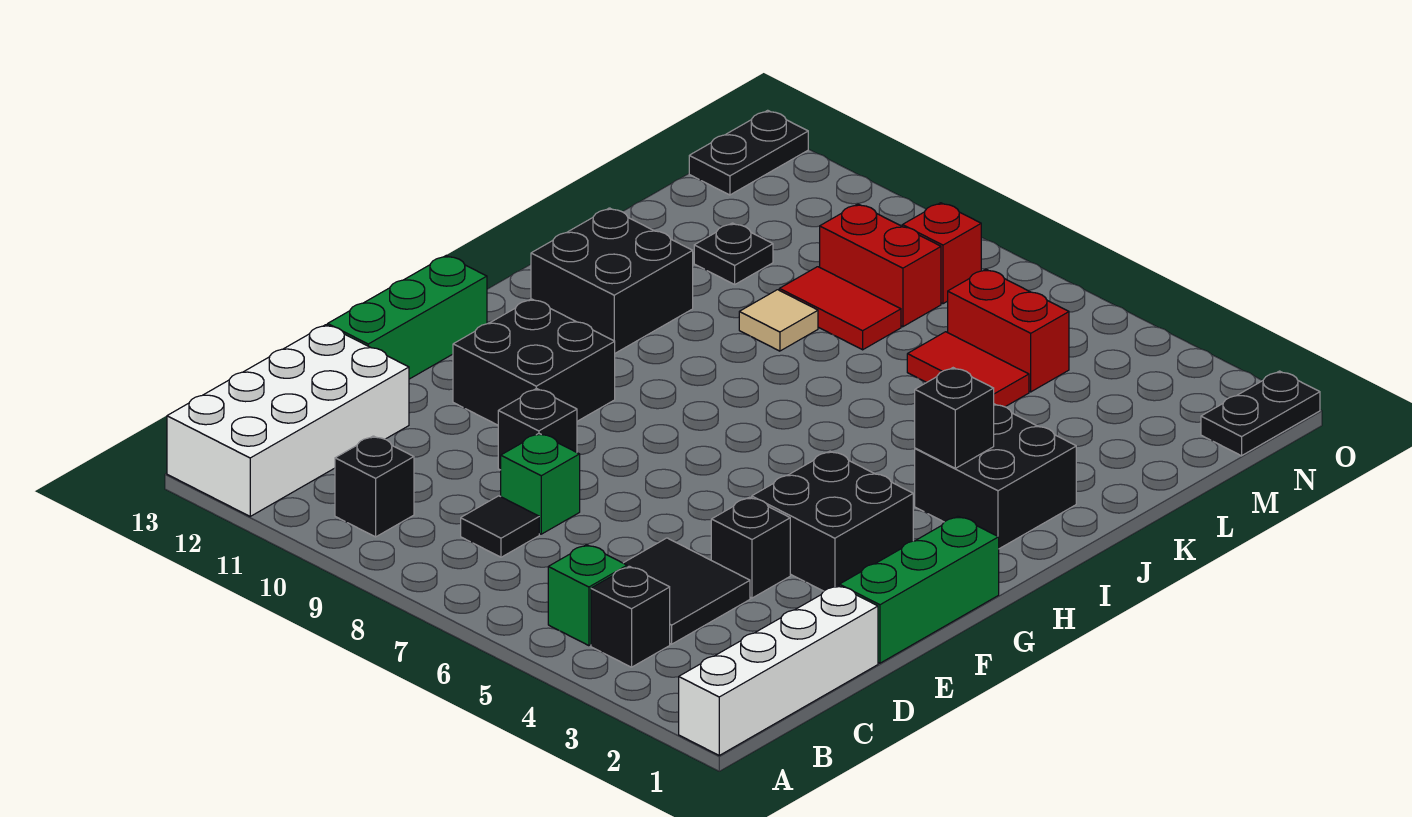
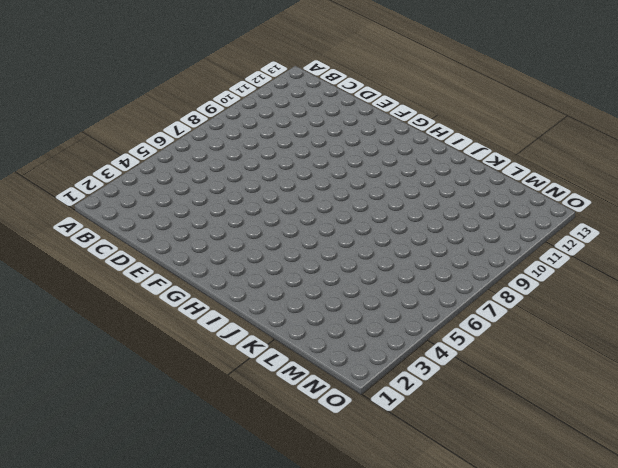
none -> white 1x4 brick [679,585,878,755]
none -> white 2x4 brick [167,325,409,516]
none -> black 1x1 brick [591,566,670,667]

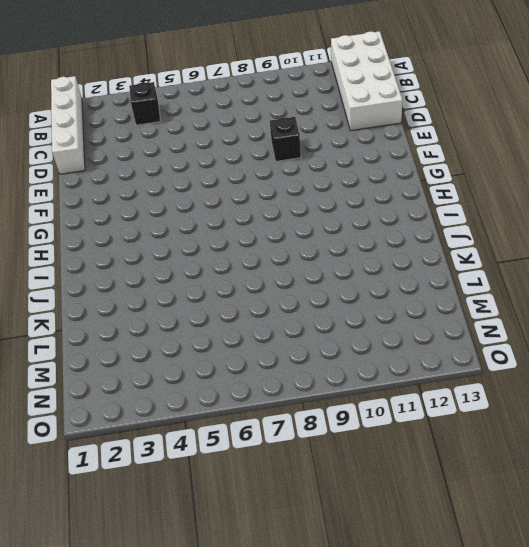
none -> green 1x1 brick [548,545,627,646]
none -> black 1x1 brick [335,436,414,537]
none -> black 2x2 tile [624,538,750,644]

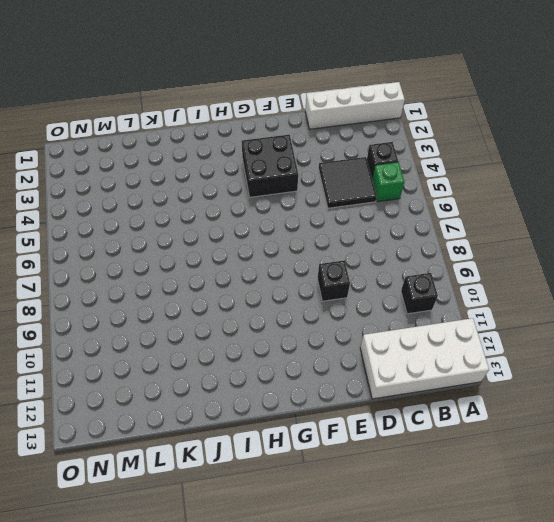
none -> black 1x1 tile [461,496,539,557]
none -> green 1x1 brick [501,433,580,534]
none -> green 1x3 brick [839,516,999,663]

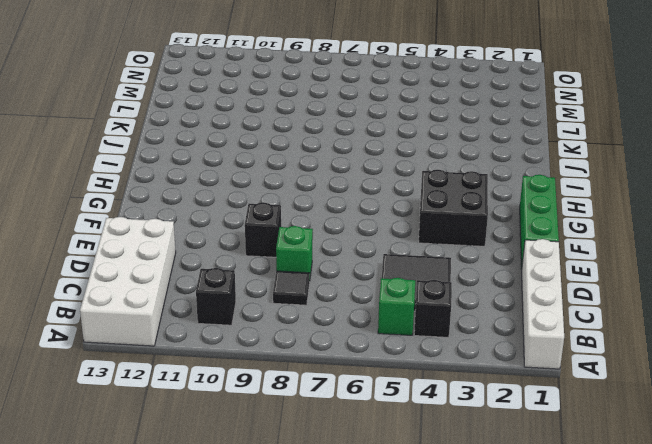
none -> black 1x1 brick [711,497,790,598]
none -> green 1x3 brick [328,256,487,379]
none -> black 2x2 brick [453,299,615,425]

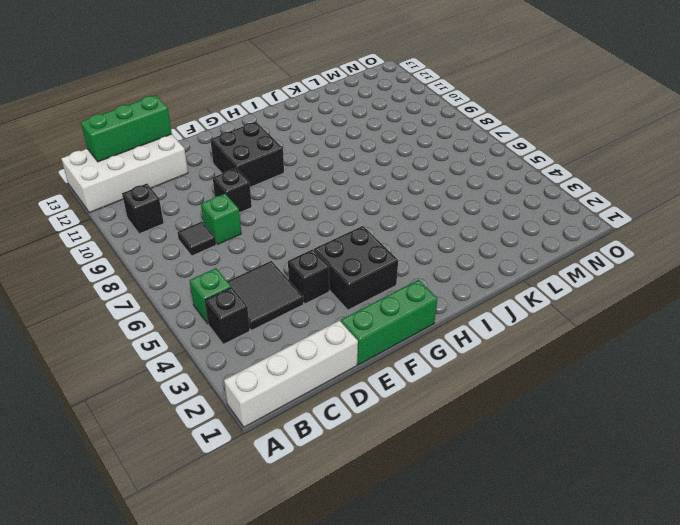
green 1x3 brick [81,95,172,162] -> green 1x3 brick moved to [328,256,487,379]
none -> black 2x2 brick [915,404,1076,549]
none -> black 2x2 brick [531,208,693,353]
none -> tan 1x1 tile [739,290,818,351]

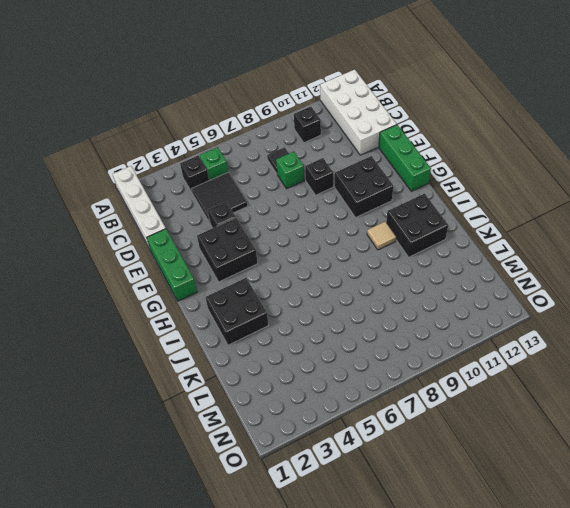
tan 1x1 tile [367,221,396,250] -> tan 1x1 tile moved to [739,290,818,351]
none -> red 1x2 tile [907,332,1029,407]
none -> red 1x2 tile [779,267,901,350]
none -> black 1x1 plate [694,223,773,284]

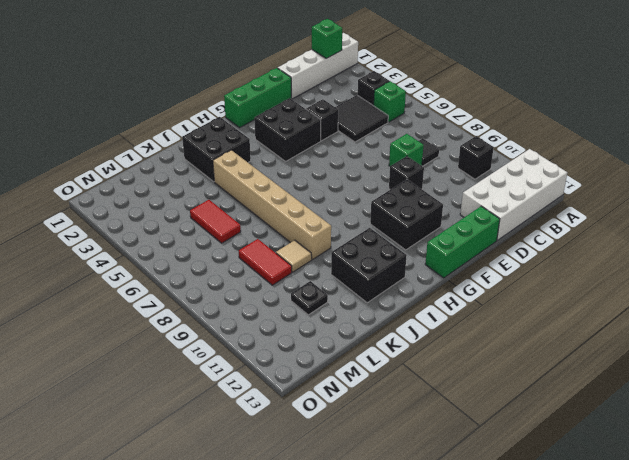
green 1x1 brick [312,19,343,59] -> none
tan 1x6 brick [213,150,331,260] -> none
none -> red 1x2 brick [948,269,1069,392]
none -> red 1x2 brick [820,204,941,327]
none -> black 1x2 plate [1201,371,1320,456]

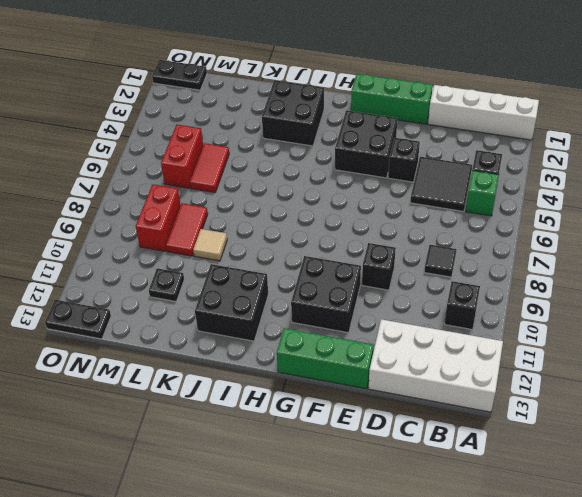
none -> green 1x1 brick [501,433,580,534]
none -> red 1x1 brick [902,203,981,304]
none -> black 1x1 brick [915,368,994,468]

